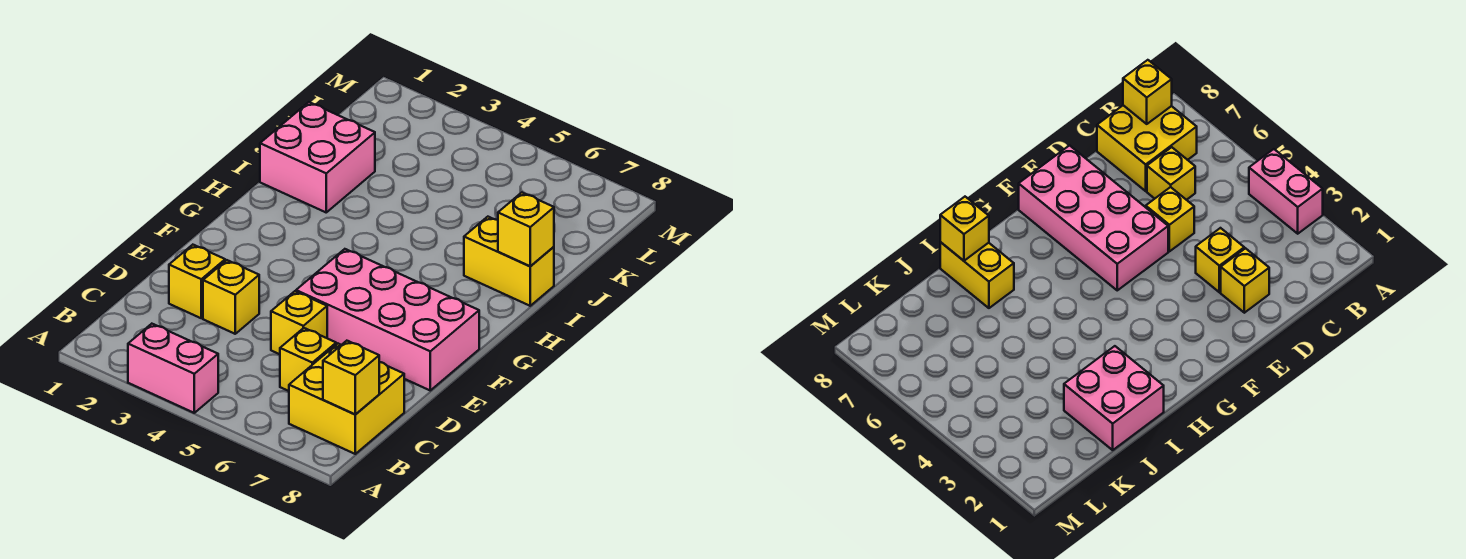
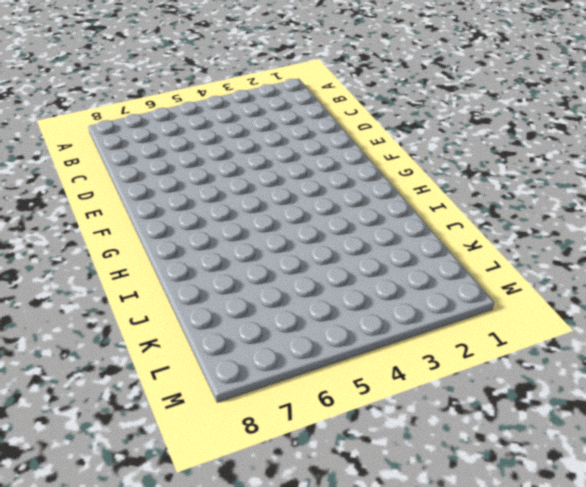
none -> pink 1x2 brick [128,324,218,413]
none -> yellow 2x2 brick [289,344,404,454]

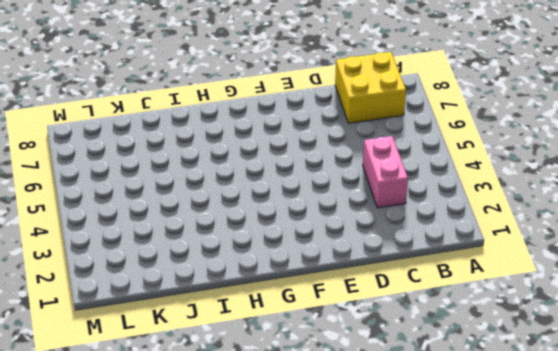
pink 1x2 brick [363,136,408,208] -> pink 1x2 brick moved to [128,324,218,413]
none -> yellow 1x1 brick [280,328,336,391]
none -> yellow 1x1 brick [169,245,225,318]

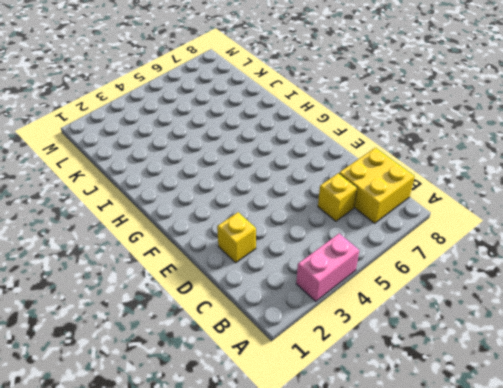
none -> yellow 1x1 brick [203,260,259,334]
none -> yellow 1x1 brick [271,291,327,354]

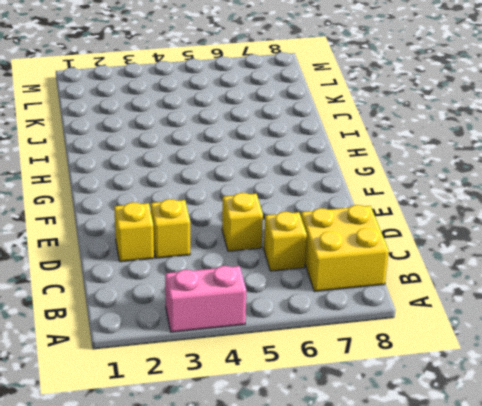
none -> pink 2x4 brick [296,249,479,390]
none -> pink 2x2 brick [260,102,375,212]

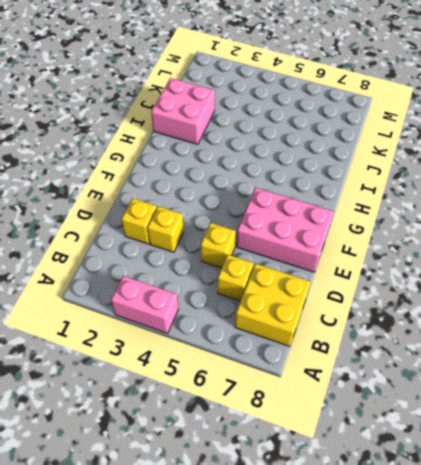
pink 2x3 brick [236,188,334,272] -> pink 2x4 brick [296,249,479,390]
none -> yellow 1x2 brick [464,217,554,306]
none -> yellow 1x1 brick [323,341,379,414]

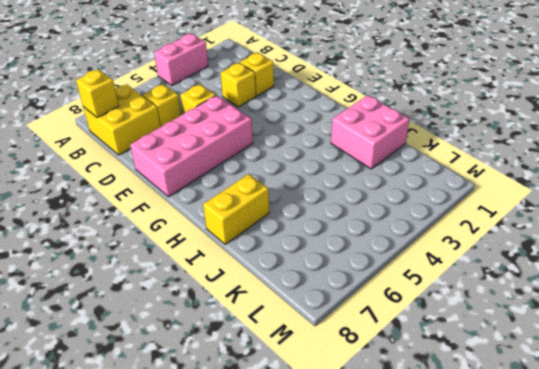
none -> yellow 1x1 brick [498,193,554,266]

